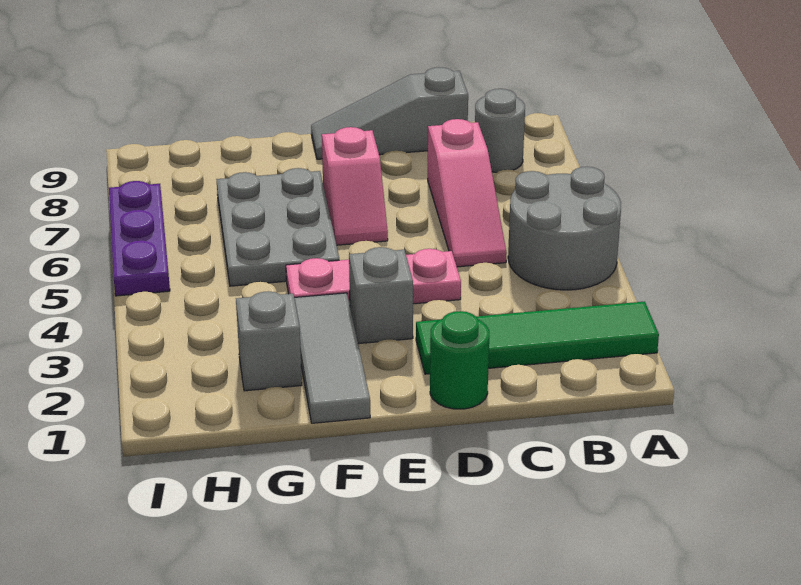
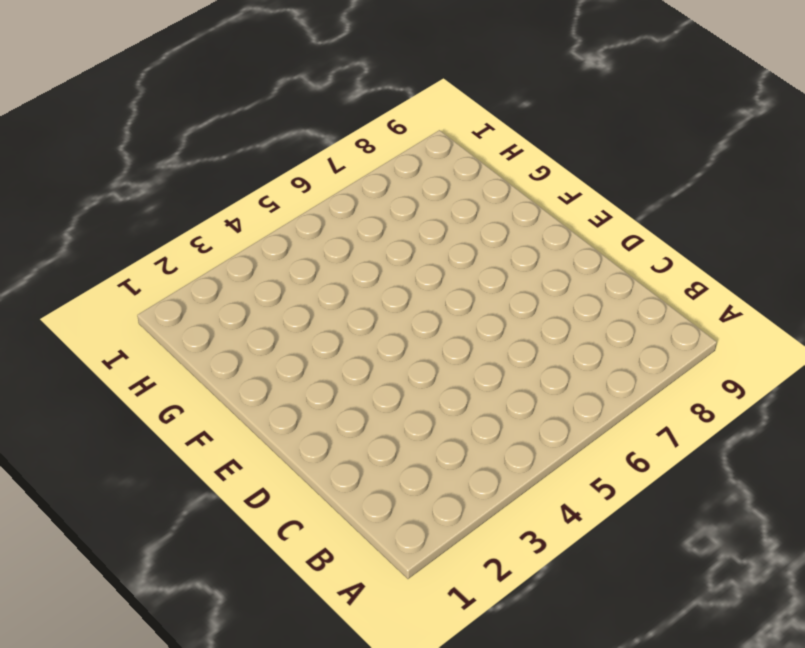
none -> green 1x4 tile [416,302,659,374]
none -> grey 2x2 round brick [508,167,621,290]
none -> grey 1x1 round brick [475,89,525,172]

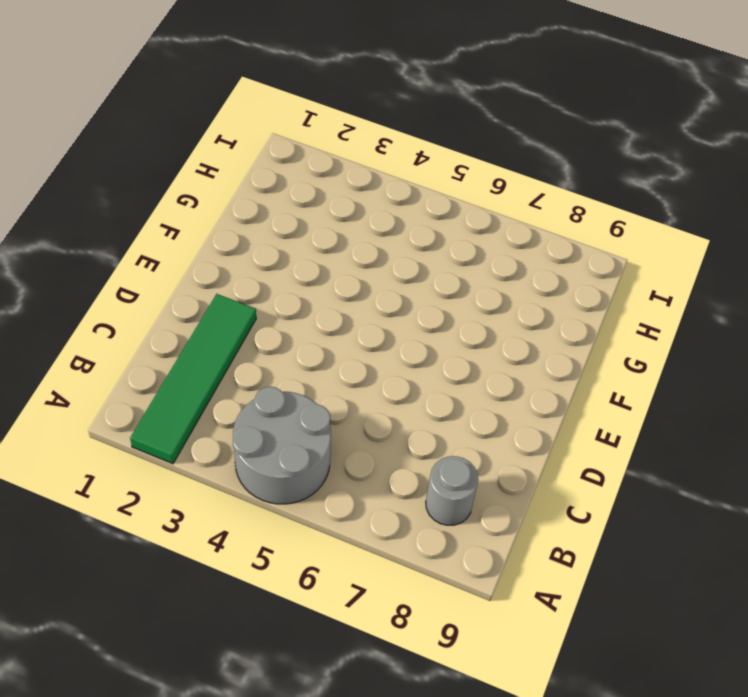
none -> pink 1x3 slope [428,119,507,267]
none -> grey 1x3 slope [311,67,468,159]
none -> green 1x1 round brick [430,311,489,409]

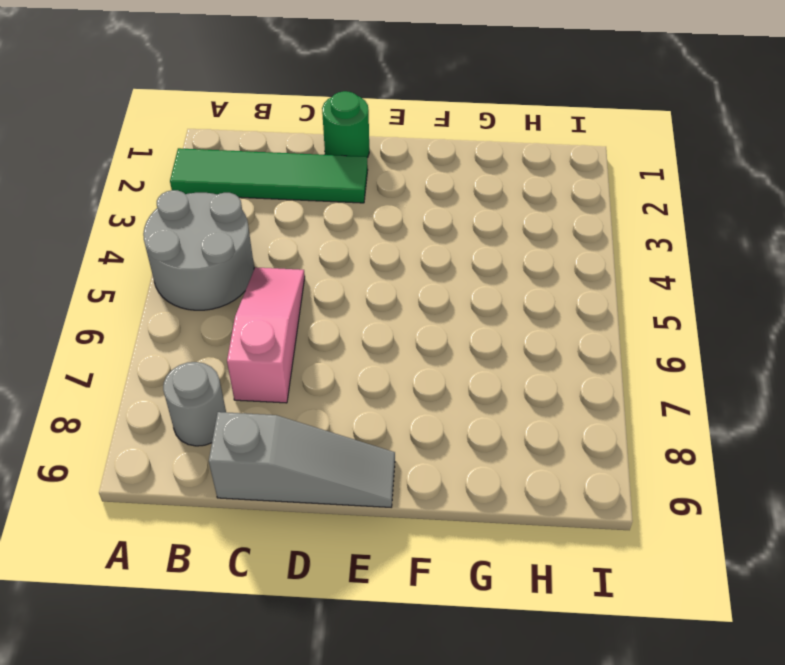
none -> pink 1x3 plate [286,249,461,305]
none -> grey 1x1 brick [349,247,413,344]
none -> pink 1x2 slope [322,127,388,245]

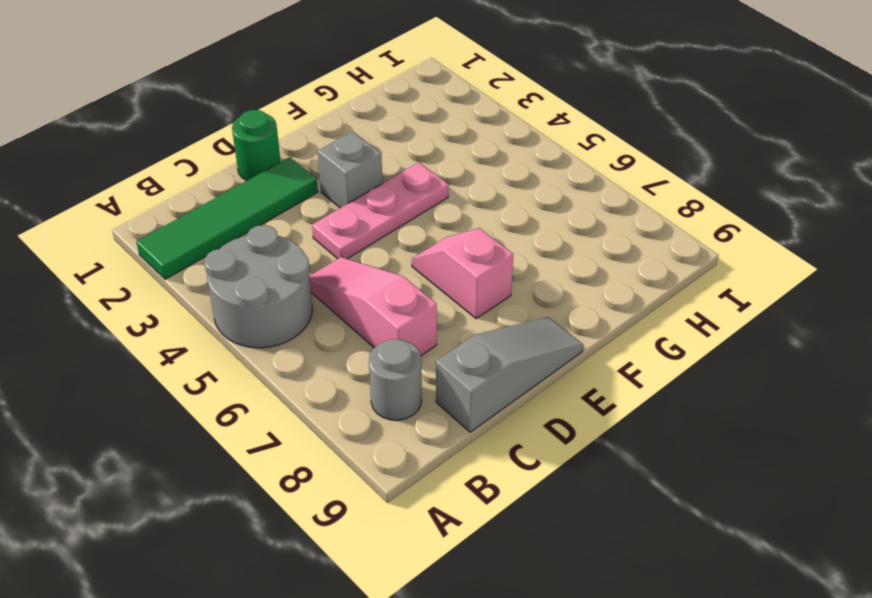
none -> grey 1x3 tile [294,293,370,423]
none -> grey 2x3 plate [216,168,339,286]
none -> grey 1x1 brick [236,291,302,391]

